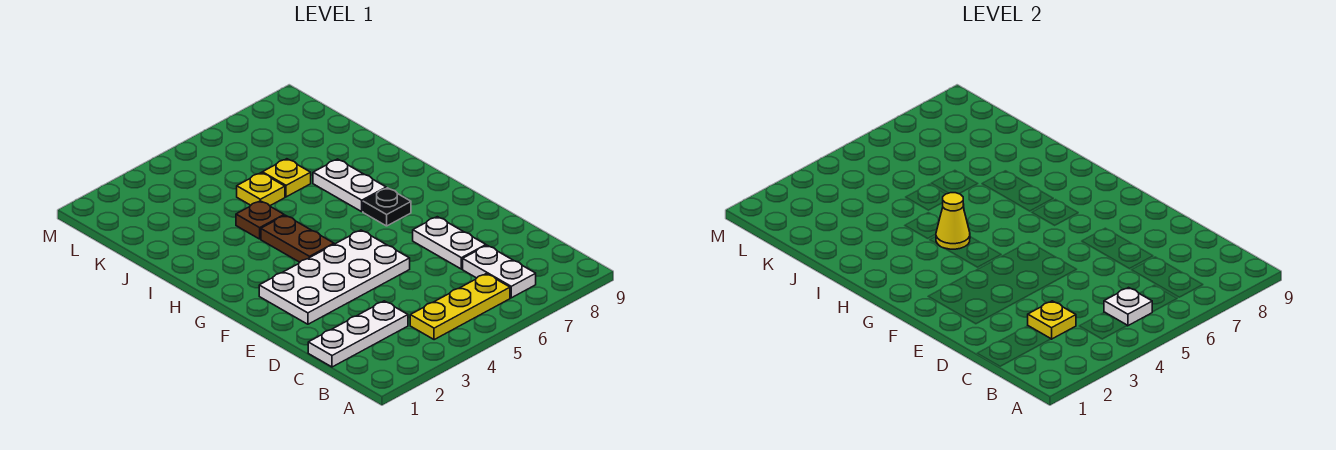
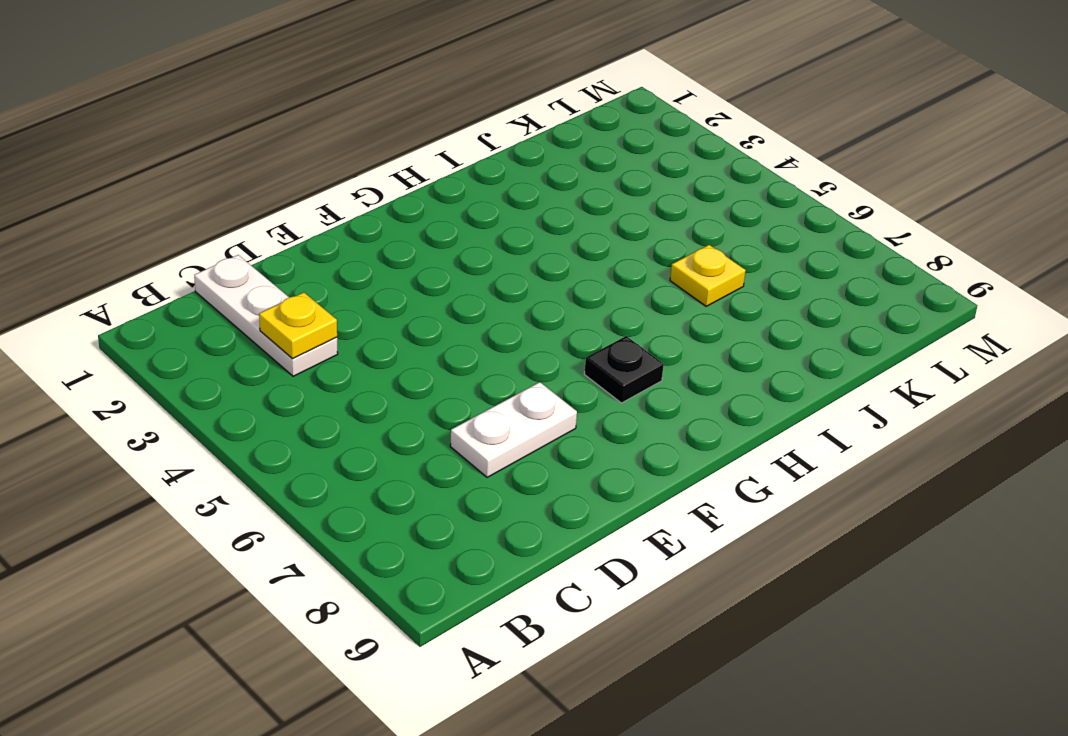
none -> yellow 1x3 plate [410,274,510,340]
none -> white 1x2 plate [463,245,536,298]
none -> white 2x4 plate [259,230,410,324]

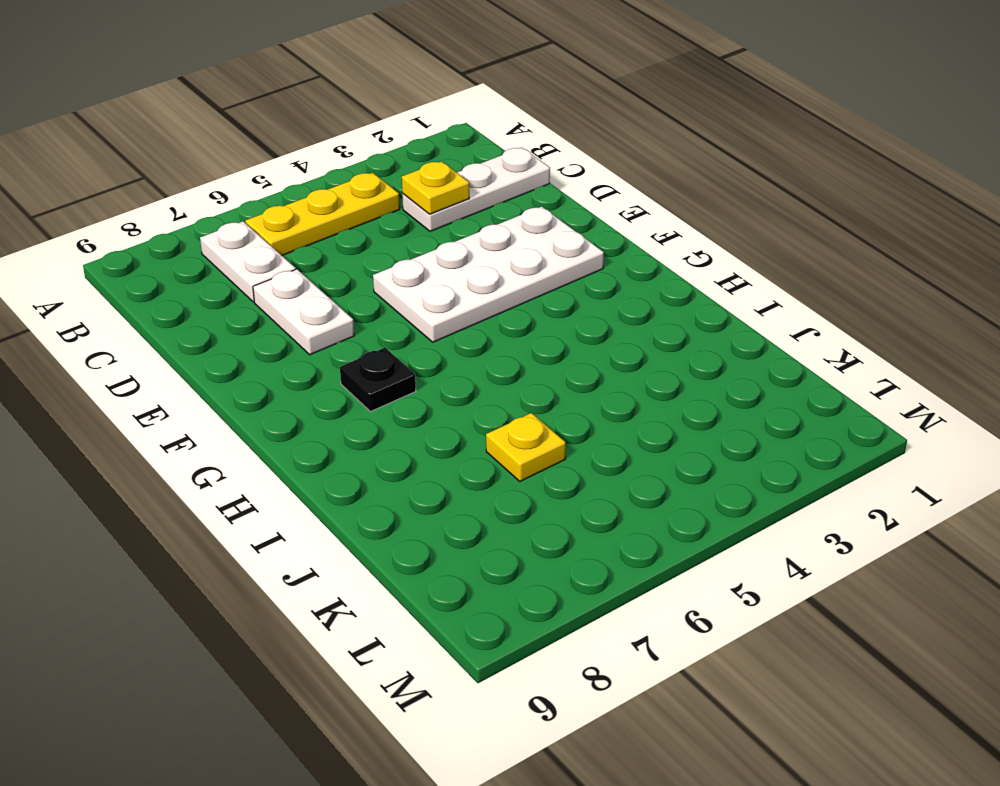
none -> brown 1x2 plate [261,215,334,262]
none -> white 1x2 plate [313,159,386,212]
none -> brown 1x1 plate [236,201,284,239]

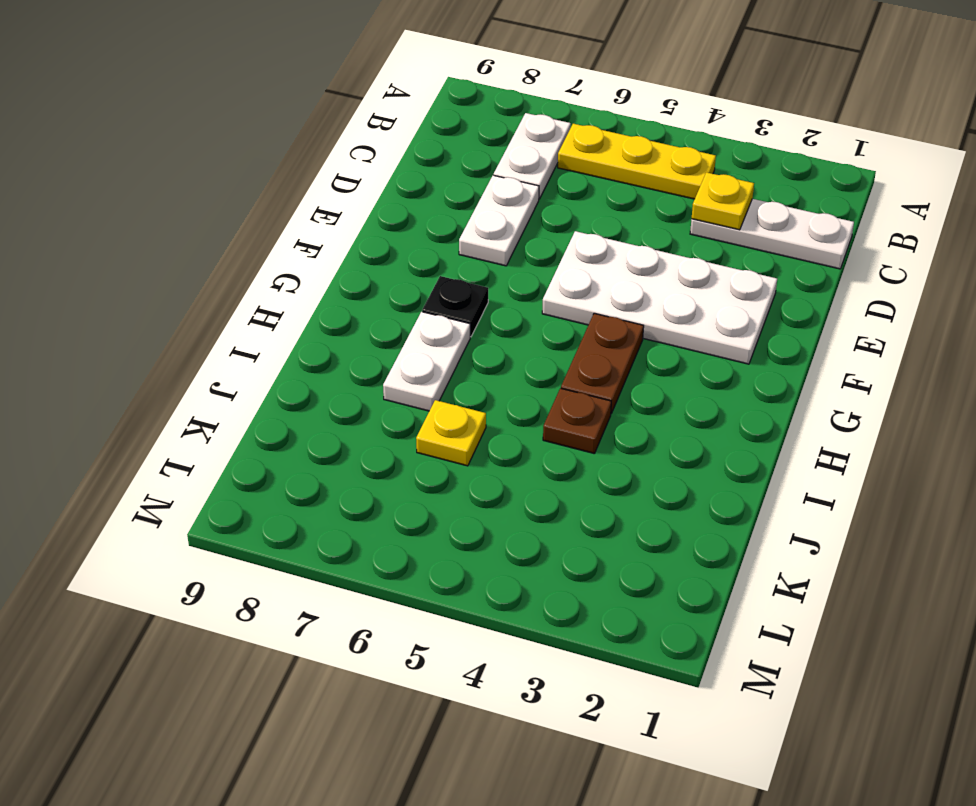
none -> yellow 1x1 plate [237,173,285,206]
none -> white 1x1 plate [1104,288,1152,326]
none -> yellow 1x1 cone [936,193,970,249]

